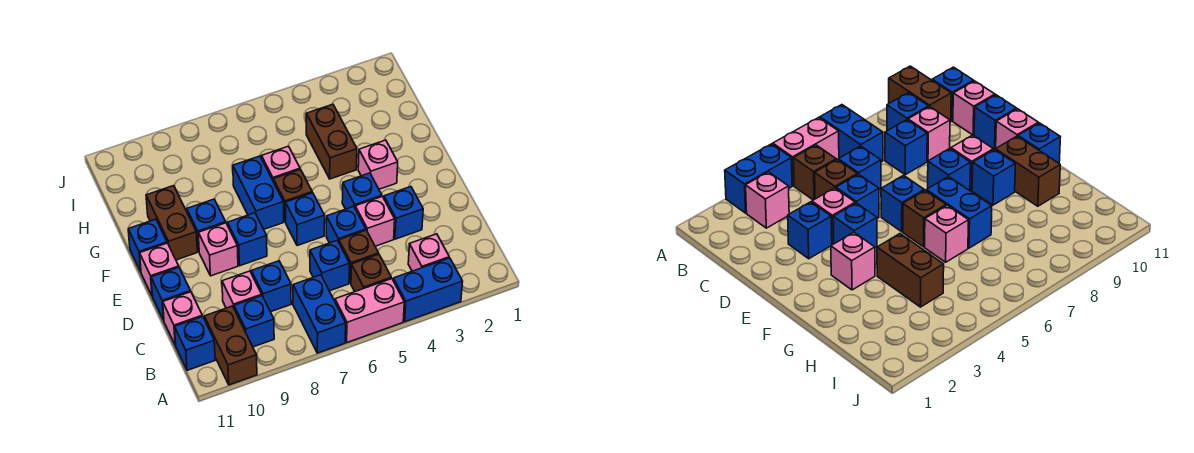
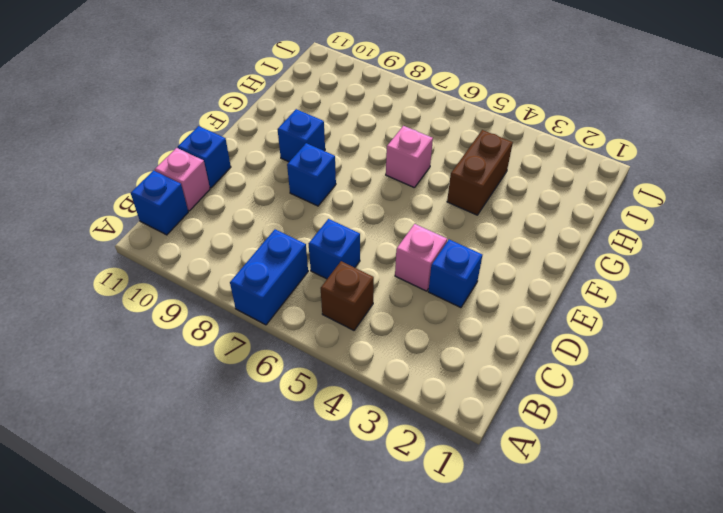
none -> blue 1x2 brick [393,258,463,322]
none -> pink 1x2 brick [335,279,404,342]
none -> brown 1x2 brick [204,306,257,385]
none -> pink 1x1 brick [408,234,449,271]

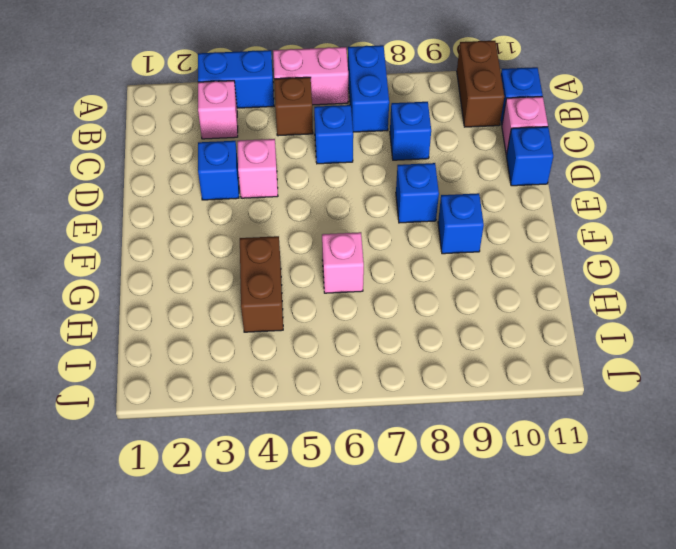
none -> blue 1x1 brick [234,296,274,347]
none -> brown 1x1 brick [339,230,379,283]
none -> pink 1x1 brick [222,271,262,308]
none -> blue 1x1 brick [326,206,366,243]

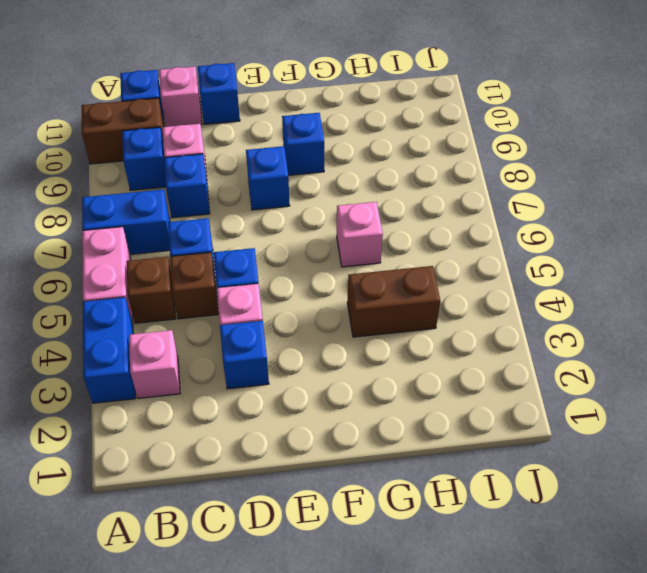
none -> blue 1x1 brick [342,173,382,209]
none -> blue 1x1 brick [285,193,325,246]
none -> pink 1x1 brick [198,223,238,276]
none -> pink 1x1 brick [140,243,179,295]

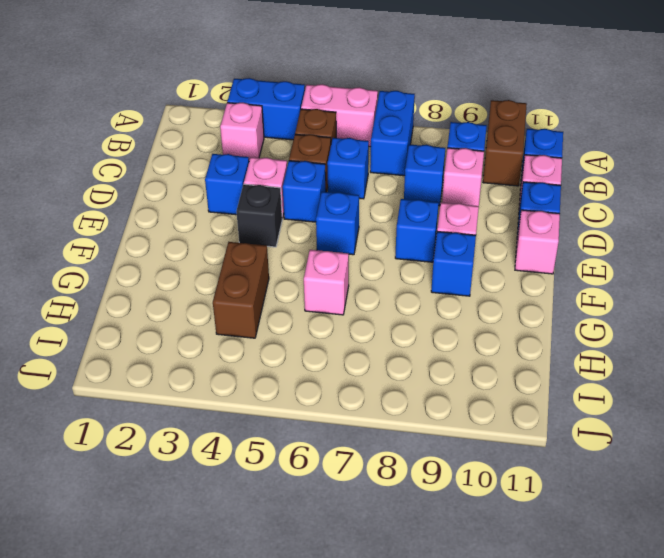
black 1x1 brick [236,184,282,247] -> blue 1x1 brick [342,173,382,209]
none -> pink 1x1 brick [358,140,398,189]
none -> brown 1x1 brick [273,169,312,222]
none -> blue 1x2 brick [233,156,284,229]
none -> brown 1x2 brick [146,186,197,260]

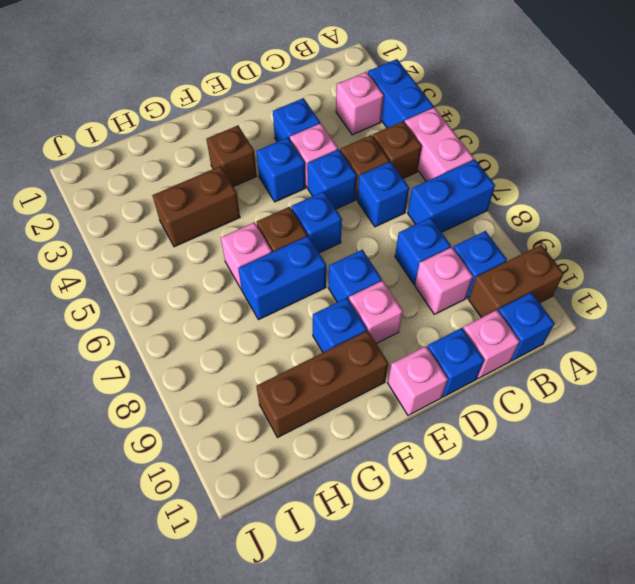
brown 1x1 brick [206,126,257,187] -> pink 1x1 brick [358,140,398,189]
brown 1x3 brick [257,331,388,438] -> brown 1x2 brick [146,186,197,260]
none -> blue 1x1 brick [128,219,167,272]

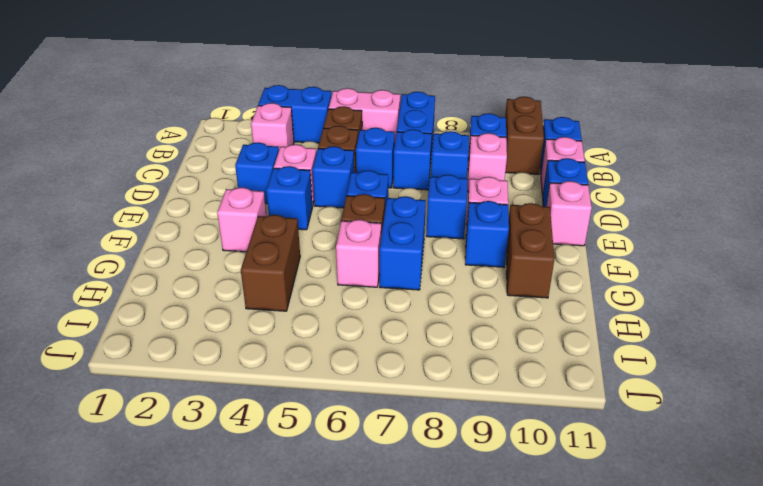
blue 1x1 brick [393,129,432,190] -> blue 1x1 brick moved to [128,219,167,272]

